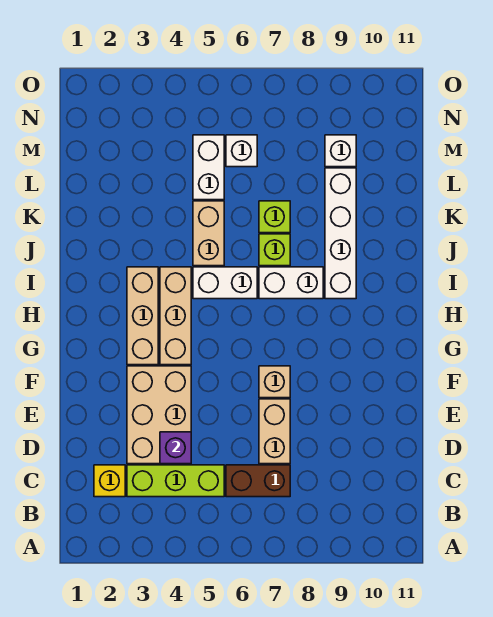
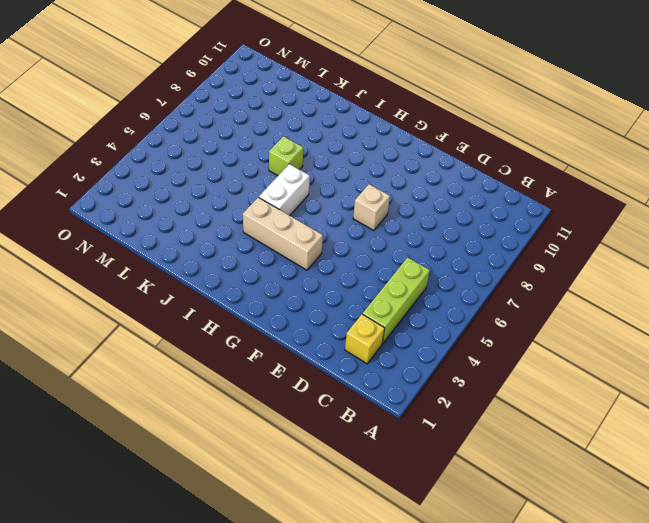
none -> brown 1x2 brick [226,465,290,497]
none -> tan 2x3 brick [127,366,191,464]
none -> tan 1x2 brick [259,399,290,464]

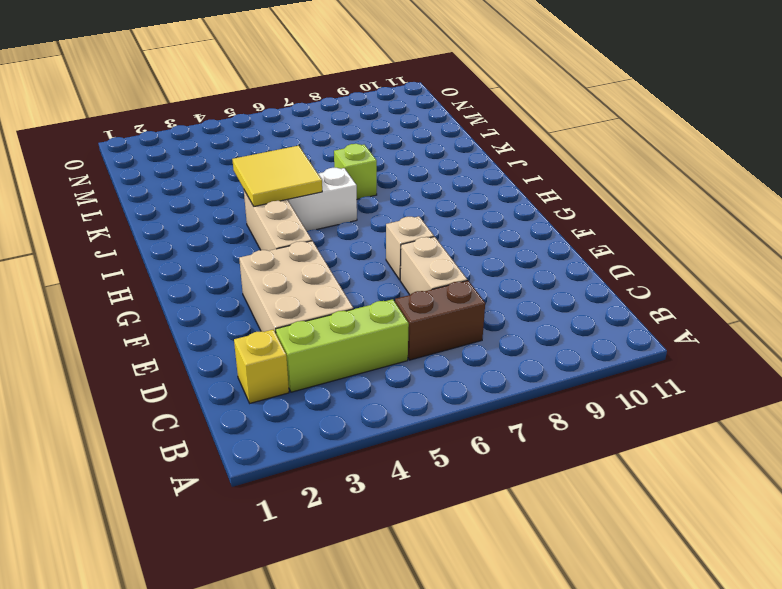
yellow 2x2 tile [232,146,322,206] -> none
none -> tan 1x3 brick [127,267,158,365]
none -> white 1x2 brick [259,267,323,299]
none -> white 1x4 brick [325,168,356,299]

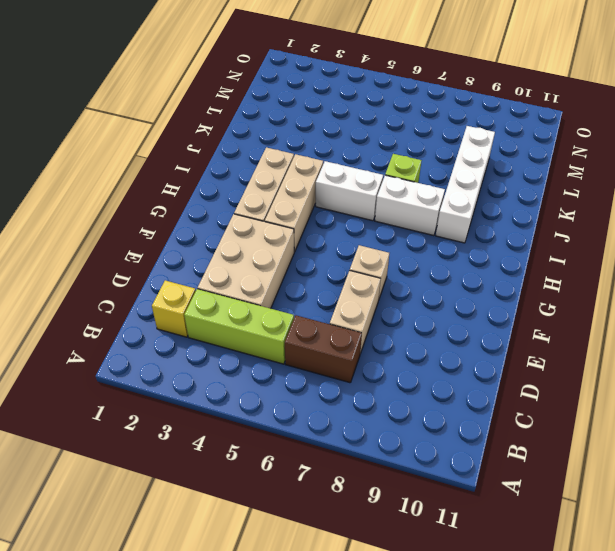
none -> tan 1x2 brick [193,201,224,266]
none -> lime 1x1 brick [259,201,290,233]
none -> white 1x2 brick [193,135,224,200]

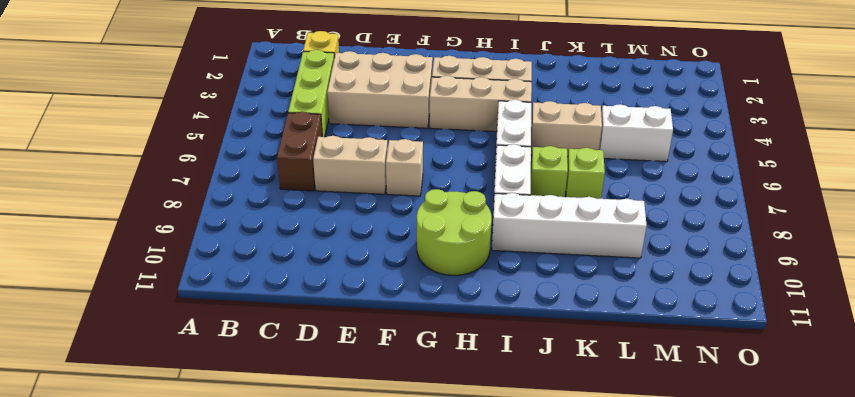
lime 2x2 round brick [417,189,492,275] -> none
none -> white 1x1 brick [226,135,257,167]
none -> white 1x1 brick [325,135,356,167]
none -> purple 1x1 brick [160,432,191,464]

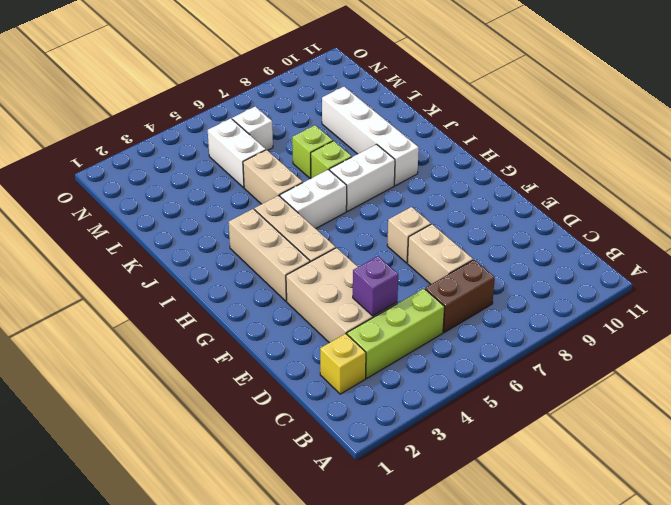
none -> white 1x1 brick [325,135,356,167]

